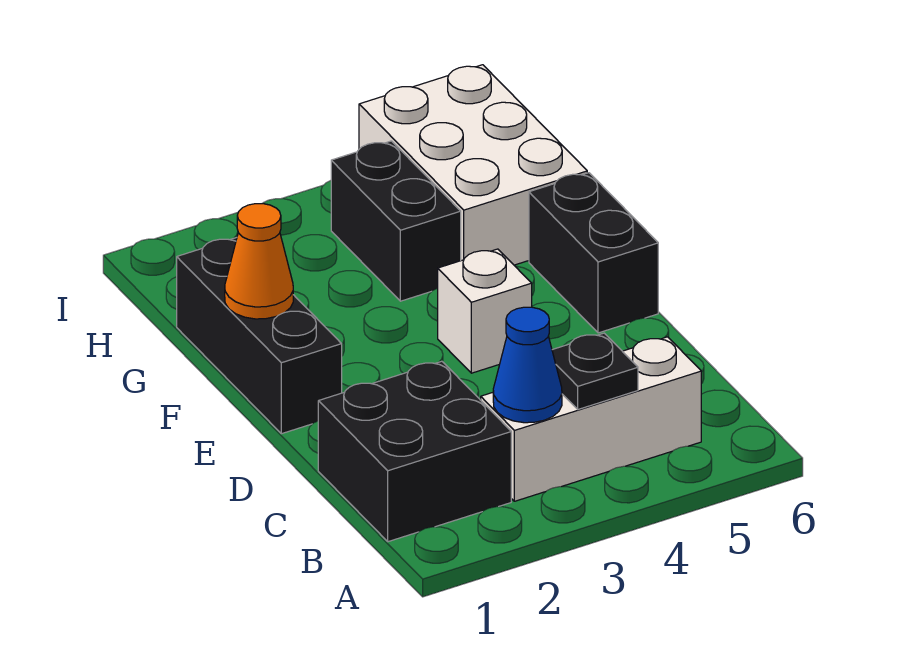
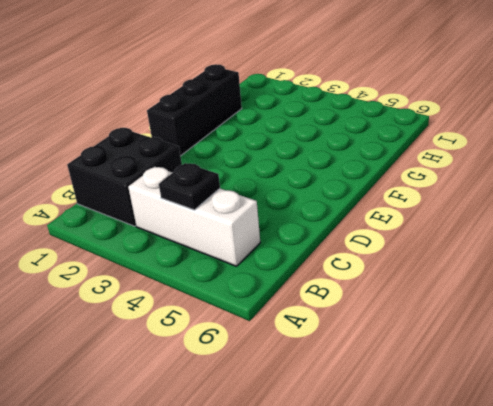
none -> white 1x1 brick [438,249,532,373]
none -> black 1x2 brick [529,173,658,333]

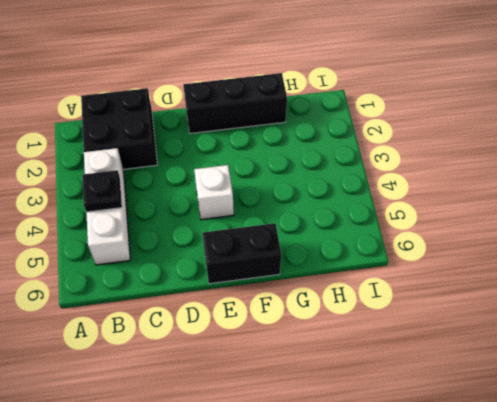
none -> black 1x2 brick [331,141,461,301]
none -> white 2x3 brick [359,65,587,265]

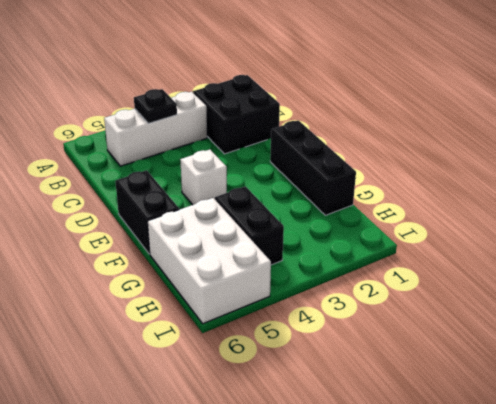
none -> blue 1x1 cone [493,307,562,423]
none -> orange 1x1 cone [225,204,293,319]

